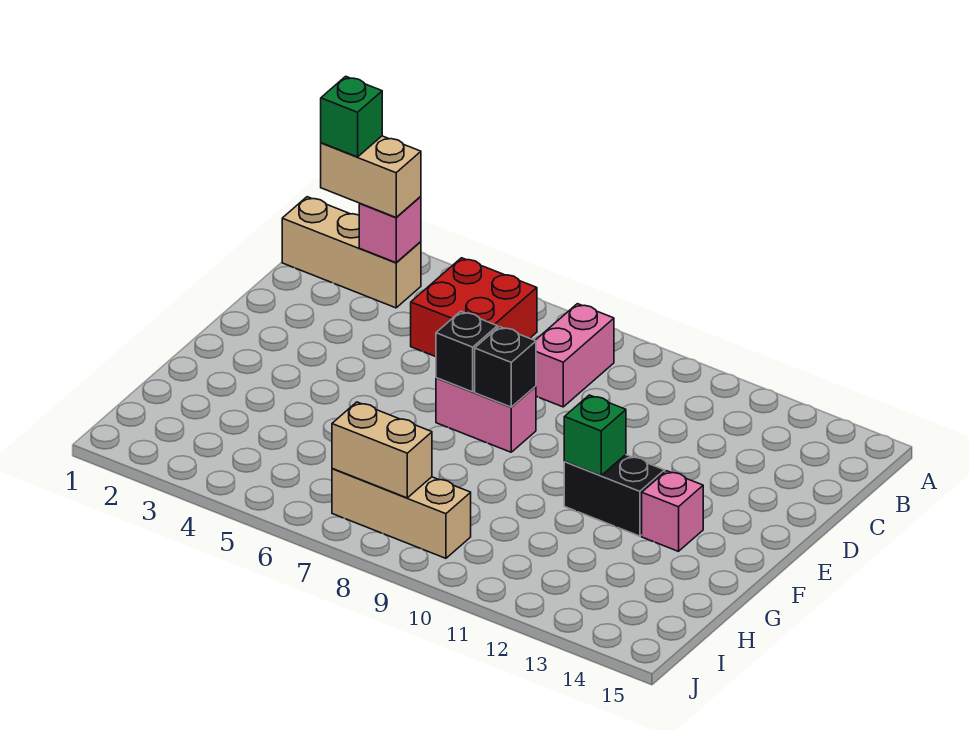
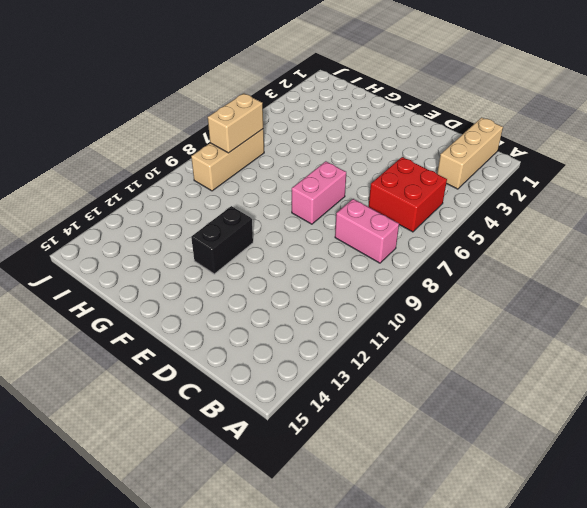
none -> pink 1x1 brick [642,471,703,551]
none -> pink 1x1 brick [359,196,421,263]
none -> black 1x1 brick [436,311,497,392]

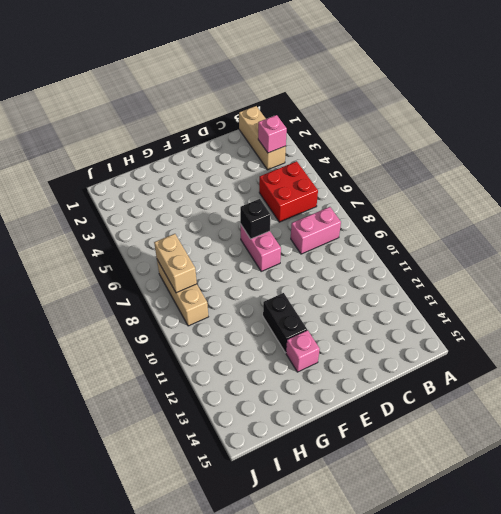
none -> black 1x1 brick [475,327,536,407]
none -> green 1x1 brick [564,395,626,476]
none -> tan 1x2 brick [321,136,421,218]

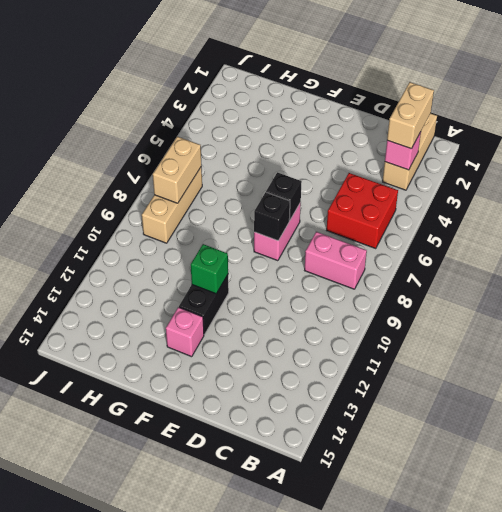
none -> green 1x1 brick [321,76,382,157]

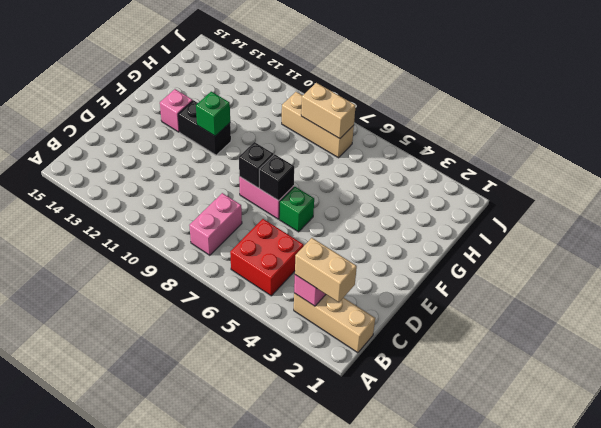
green 1x1 brick [279,187,314,232] -> green 1x1 brick moved to [321,76,382,157]

